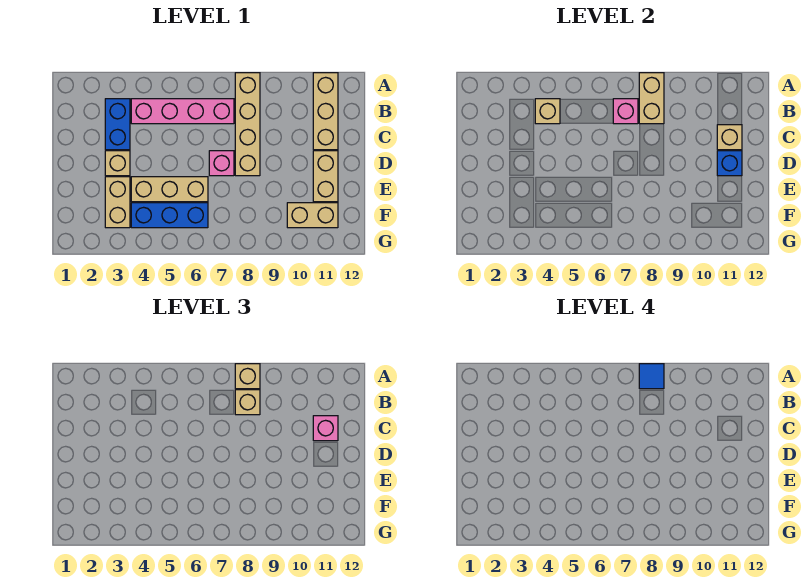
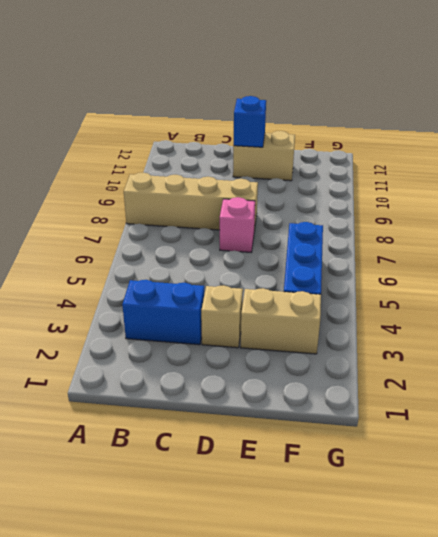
none -> tan 1x3 brick [313,73,338,150]
none -> pink 1x4 brick [131,99,234,124]
none -> tan 1x3 brick [131,177,208,202]

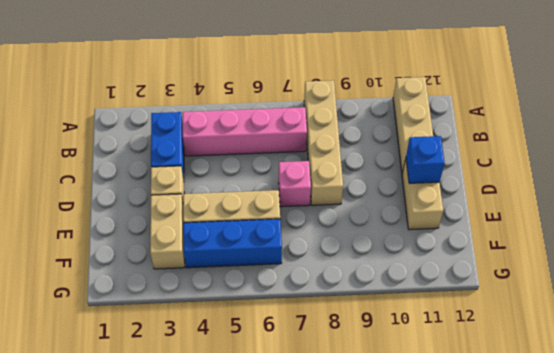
none -> tan 1x2 brick [287,203,338,228]
none -> tan 1x2 brick [639,73,664,124]
none -> tan 1x1 brick [535,99,560,124]

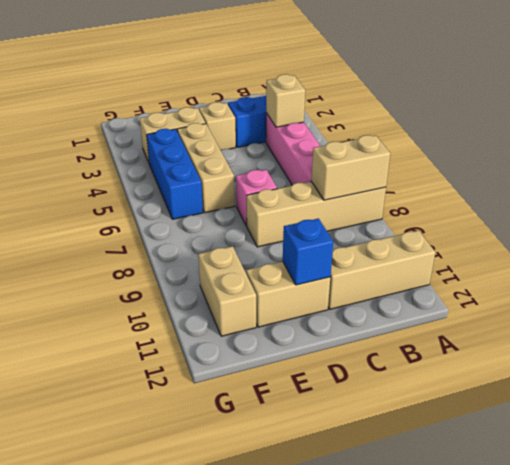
none -> pink 1x1 brick [613,99,638,124]
none -> tan 1x1 brick [717,125,742,150]
none -> tan 1x1 brick [235,364,260,389]

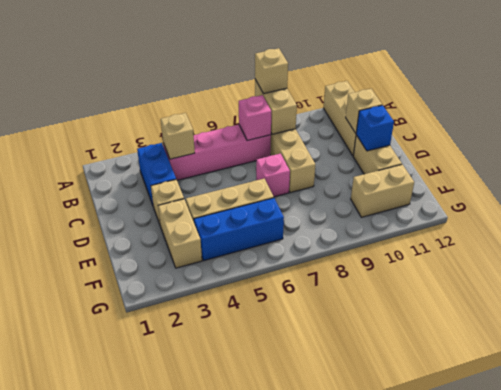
none -> tan 1x1 brick [235,390,260,415]
none -> pink 1x1 brick [313,416,338,441]
none -> blue 1x1 tile [639,364,664,389]

